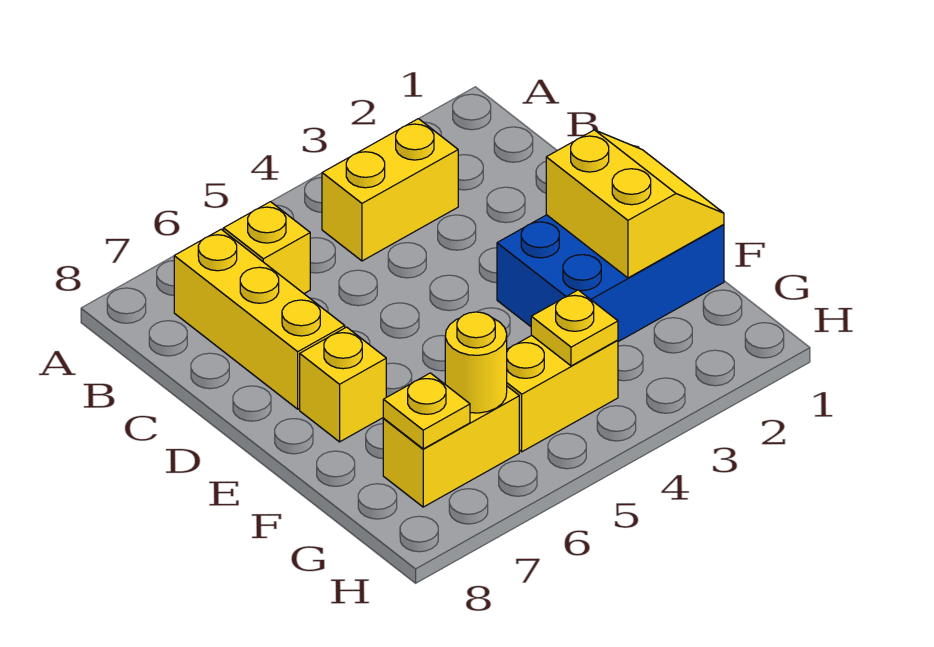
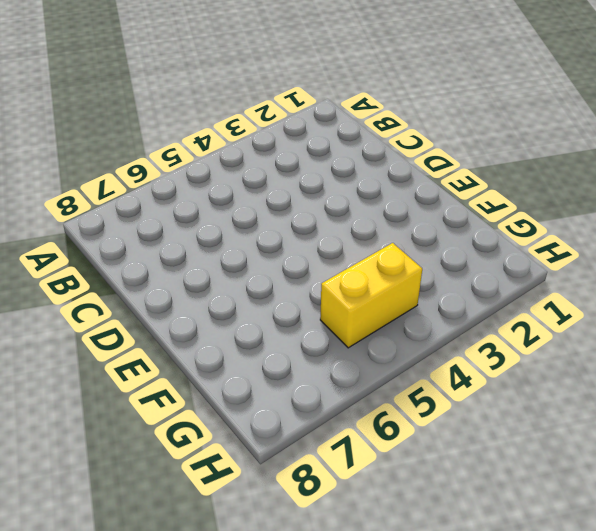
none -> yellow 1x2 brick [322,119,458,261]
none -> yellow 1x1 brick [224,202,310,293]

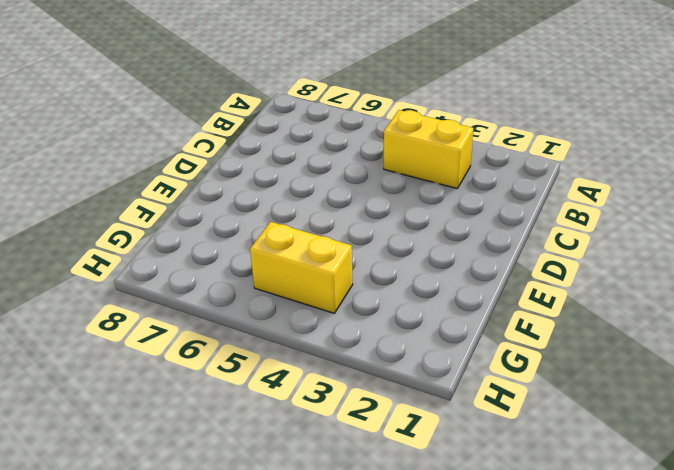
none -> yellow 1x1 brick [224,202,310,293]
none -> yellow 1x3 brick [174,229,345,409]

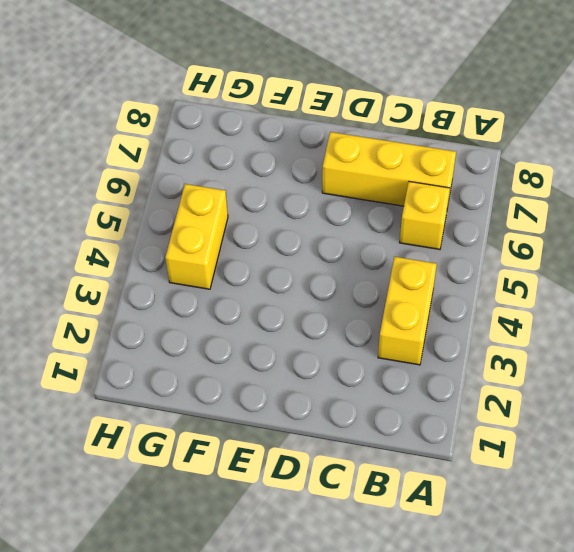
none -> blue 2x3 brick [497,215,724,342]
none -> yellow 1x1 brick [300,327,386,442]

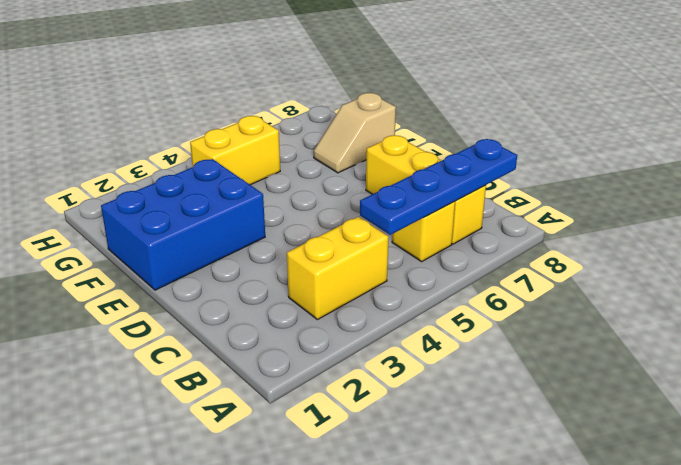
blue 1x4 plate [360,139,517,235] -> none
tan 1x2 slope [314,93,396,173] -> none
none -> yellow 1x1 brick [300,327,386,442]
none -> yellow 1x2 brick [383,386,519,507]

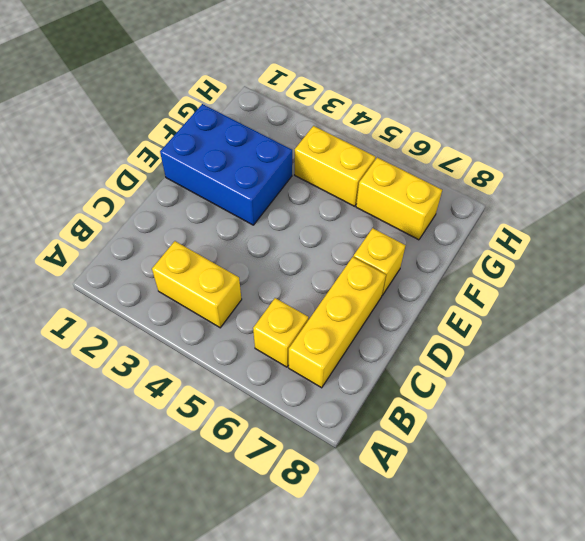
none -> yellow 2x2 slope [546,130,724,278]
none -> yellow 1x1 plate [531,290,618,366]

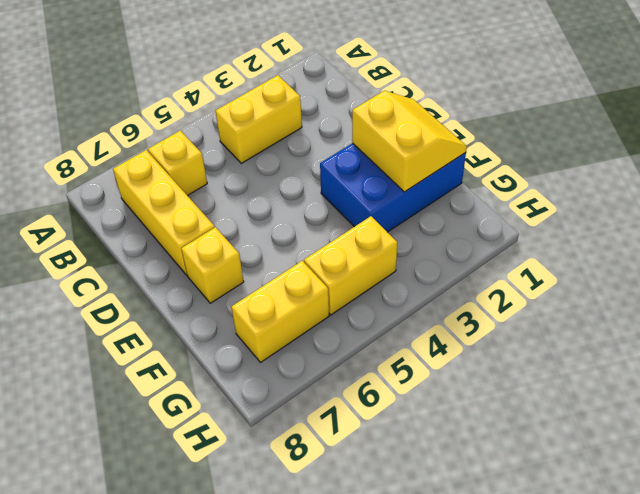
none -> yellow 1x1 plate [531,290,618,366]
none -> yellow 1x1 round brick [445,312,507,413]

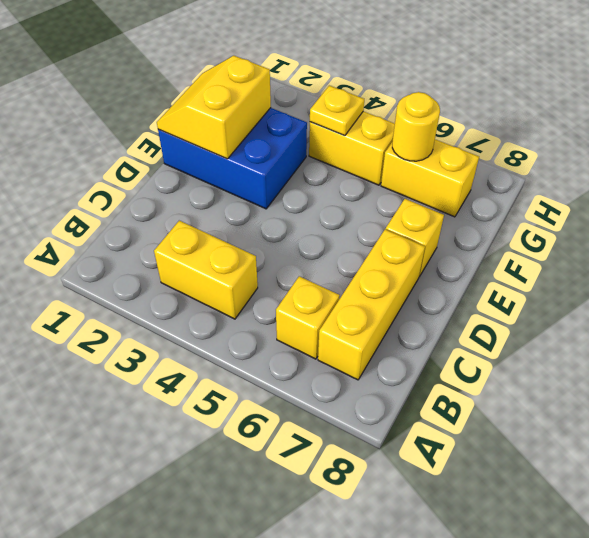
none -> yellow 1x1 plate [383,373,470,449]

